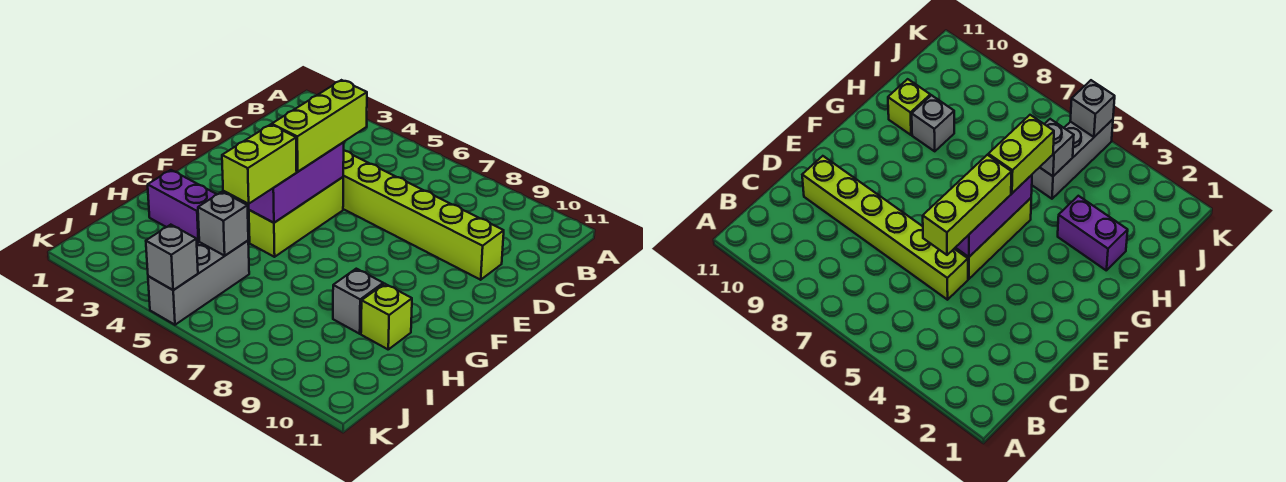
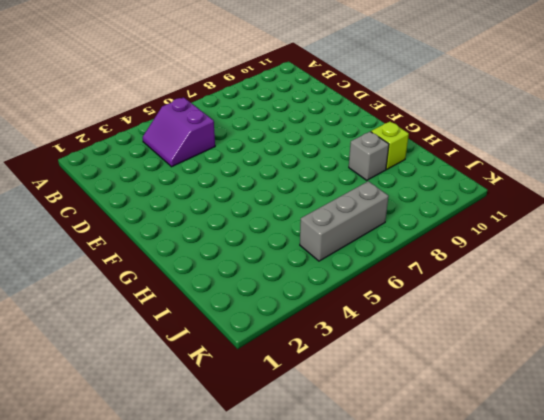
purple 2x2 slope [142,97,215,167] -> none
grey 1x3 brick [300,181,388,261] -> grey 1x3 brick turned to [148,241,249,325]
none -> lime 1x6 brick [343,151,504,280]
none -> lime 1x3 brick [249,177,343,257]

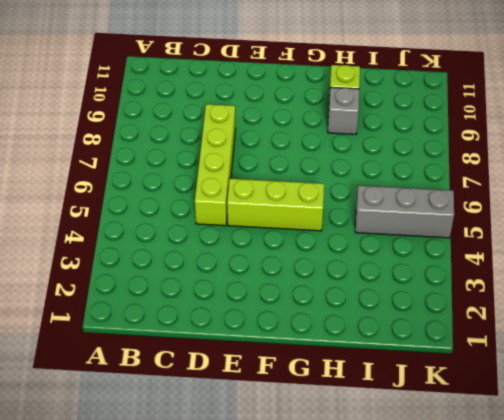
lime 1x4 brick [195,104,236,226] -> lime 1x6 brick [343,151,504,280]
none -> purple 1x2 brick [148,170,217,244]
none -> purple 1x3 brick [249,143,344,223]

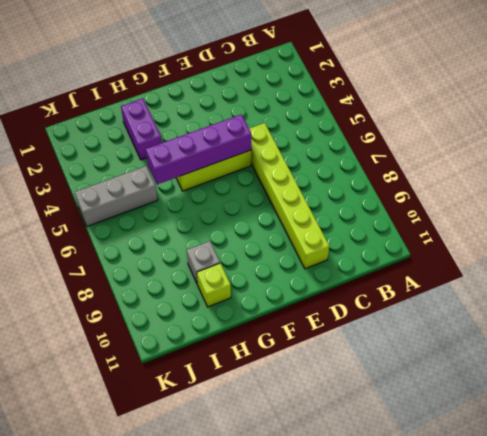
purple 1x4 brick [146,114,251,184] -> purple 1x3 brick [249,143,344,223]
none -> grey 1x1 brick [198,192,248,256]
none -> grey 1x1 brick [146,225,198,290]

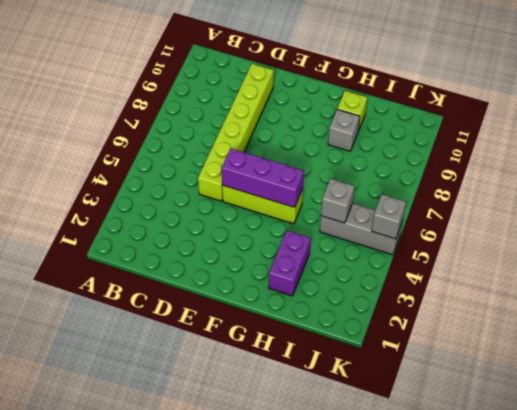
none -> lime 1x3 brick [272,80,367,172]
none -> lime 1x2 brick [222,125,297,204]

